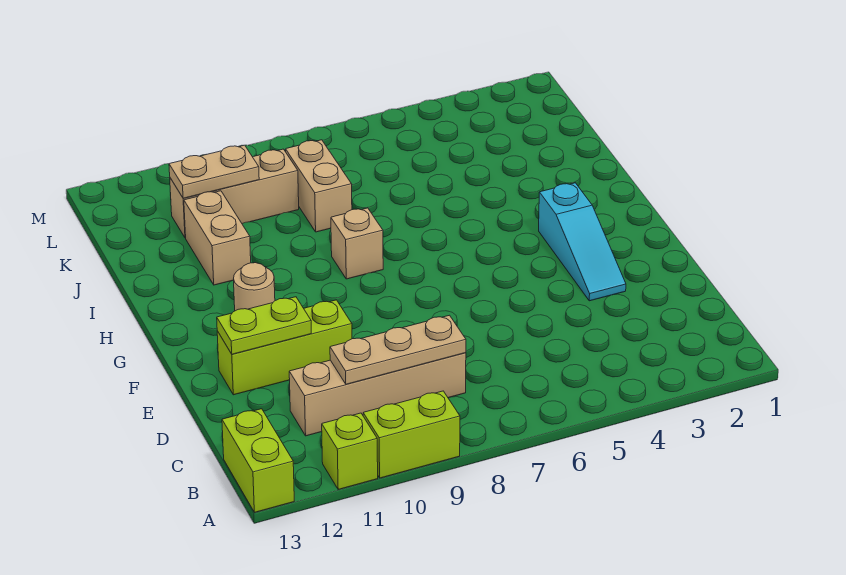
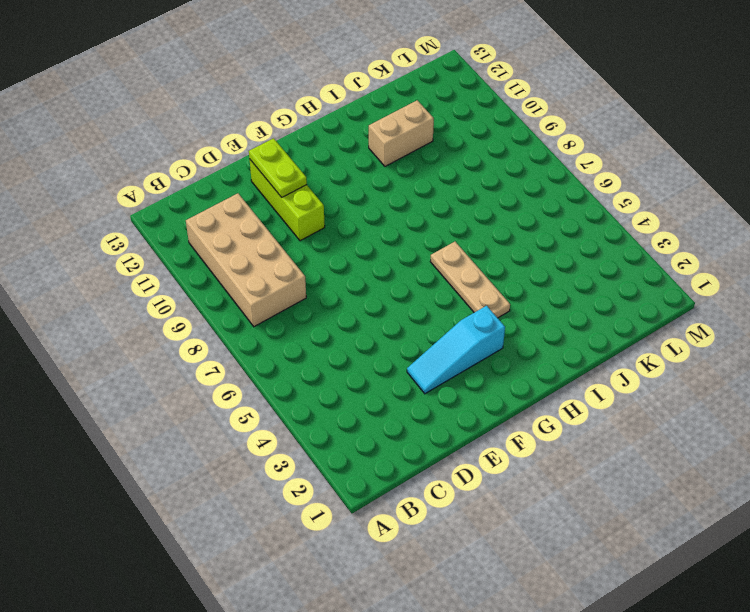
tan 2x4 brick [186,193,306,327] -> tan 1x4 brick [289,353,466,436]
tan 1x3 plate [430,242,510,318] -> tan 1x3 plate moved to [330,315,466,384]
none -> lime 1x2 brick [363,391,460,478]
none -> lime 1x1 brick [322,413,378,489]
none -> lime 1x2 brick [222,409,294,512]

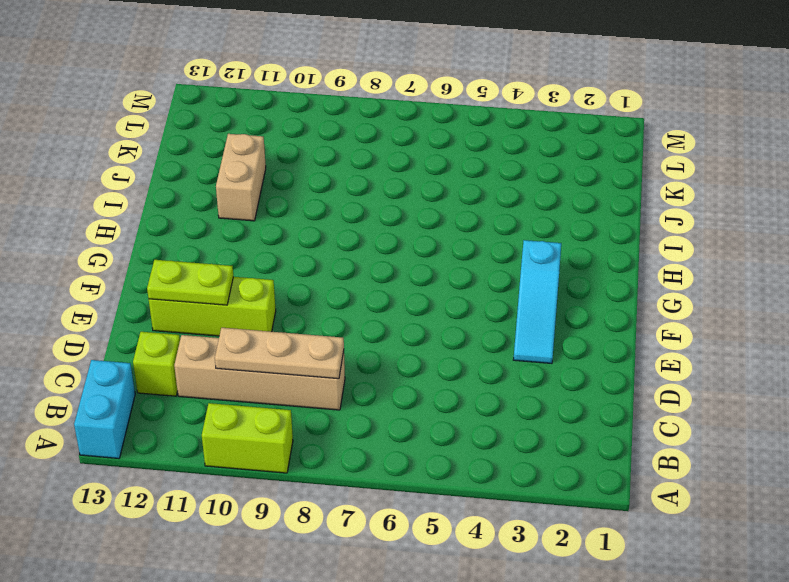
cyan 1x2 brick [74,360,135,458] -> lime 1x2 brick [222,409,294,512]
lime 1x1 brick [133,332,180,396] -> lime 1x1 brick moved to [322,413,378,489]
none -> tan 1x1 round brick [234,263,275,311]
none -> tan 1x1 brick [331,208,383,279]
none -> tan 1x2 brick [286,140,352,232]

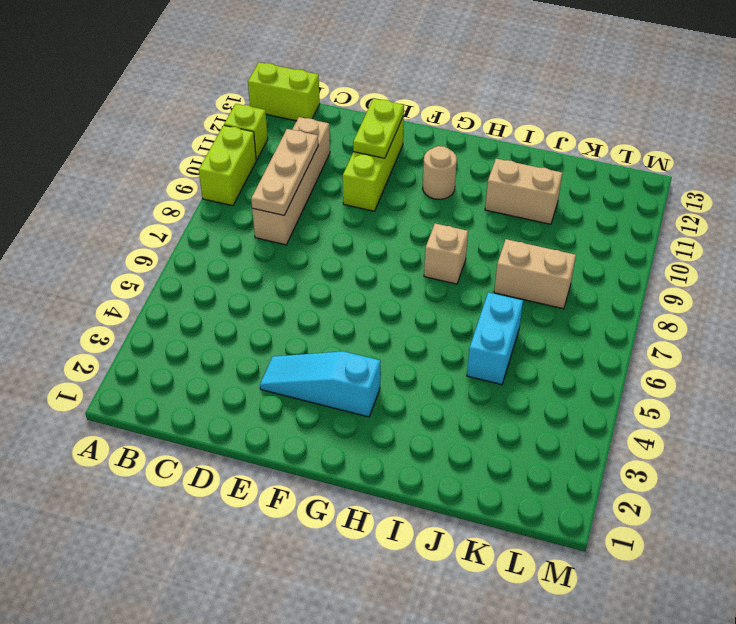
cyan 1x2 brick [467,292,523,385] -> none
none -> tan 1x3 brick [170,149,299,238]
none -> tan 1x2 plate [169,145,259,198]

